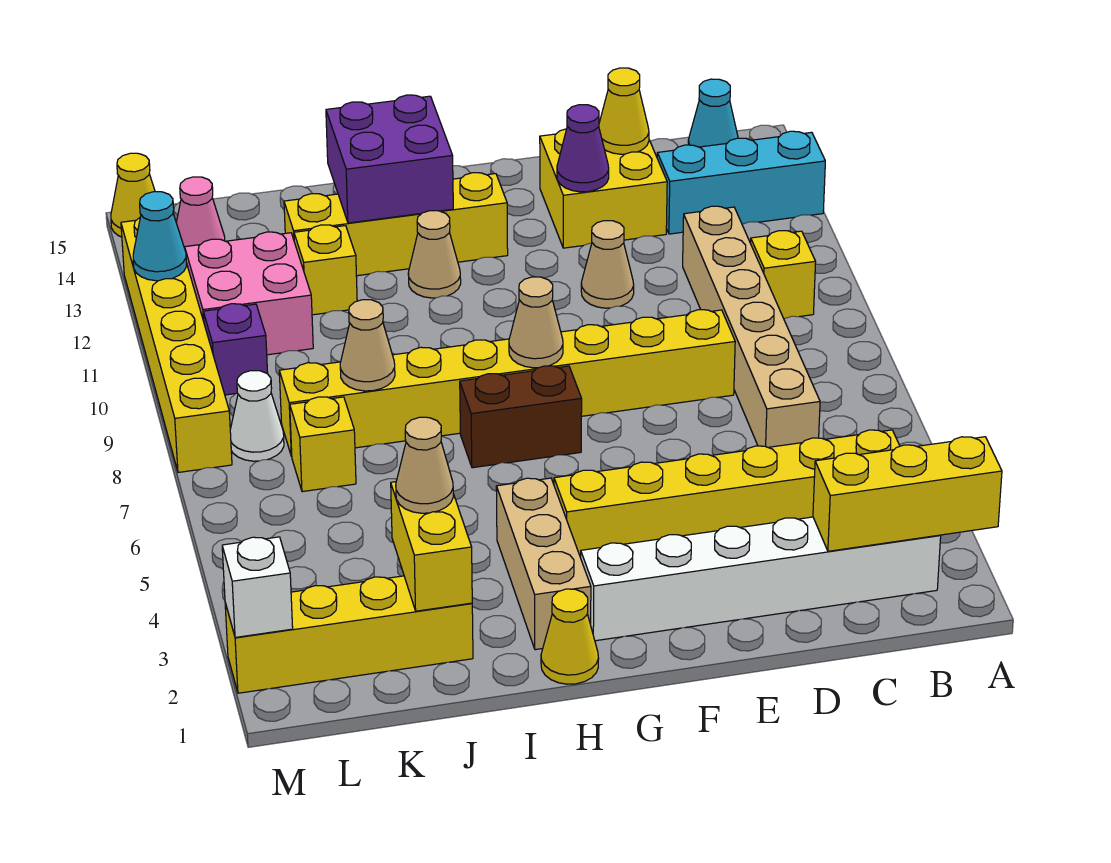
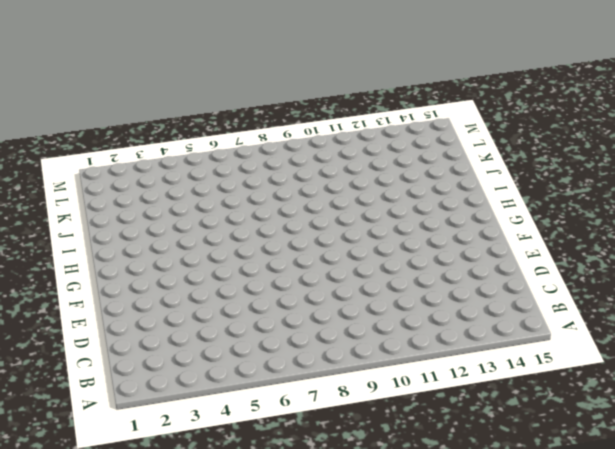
none -> cyan 1x3 brick [657,131,825,234]
none -> white 1x6 brick [581,517,941,641]
none -> yellow 1x6 brick [554,430,900,558]
none -> yellow 1x1 brick [751,231,816,319]

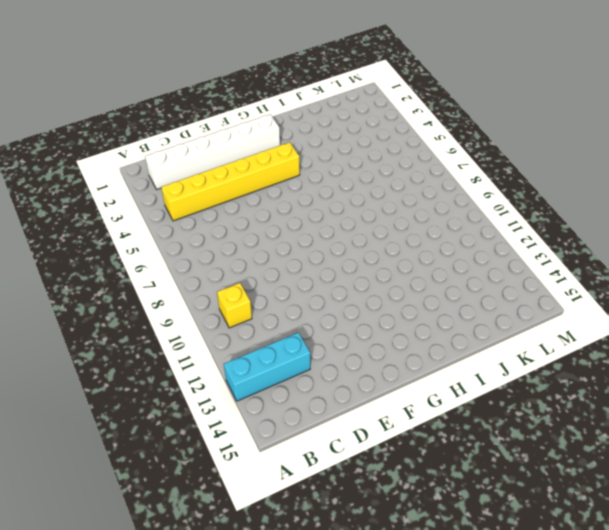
none -> cyan 1x1 cone [688,79,738,147]
none -> tan 1x6 brick [683,206,820,447]
none -> yellow 1x8 brick [279,310,735,456]
none -> yellow 2x2 brick [540,129,667,248]

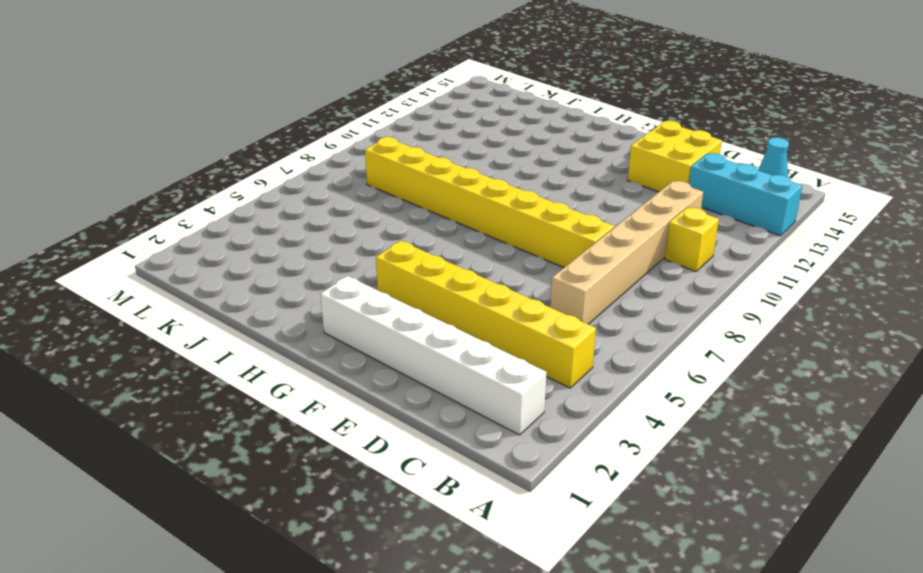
none -> tan 1x1 cone [581,221,634,308]
none -> brown 1x2 brick [460,366,582,468]
none -> yellow 1x4 brick [284,173,508,276]
none -> yellow 1x1 cone [541,589,599,684]

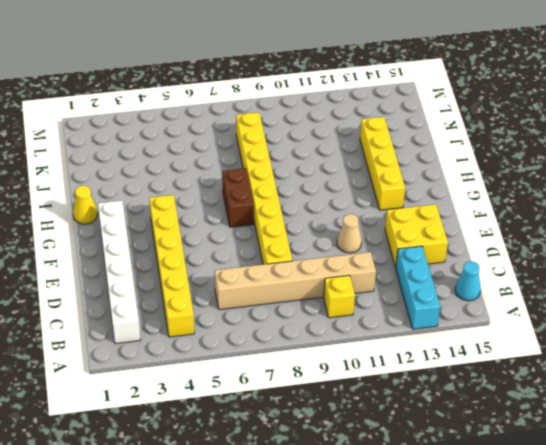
none -> tan 1x3 brick [496,478,591,650]
none -> tan 1x1 cone [408,211,461,298]
none -> yellow 1x4 brick [225,576,473,693]
none -> yellow 1x1 brick [294,225,357,315]

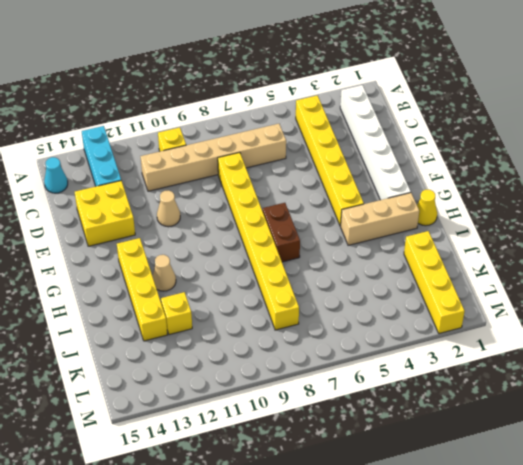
none -> yellow 1x1 brick [290,397,356,492]
none -> pink 2x2 brick [185,232,313,355]
none -> white 1x1 cone [230,371,284,461]
none -> purple 1x1 brick [203,304,268,395]

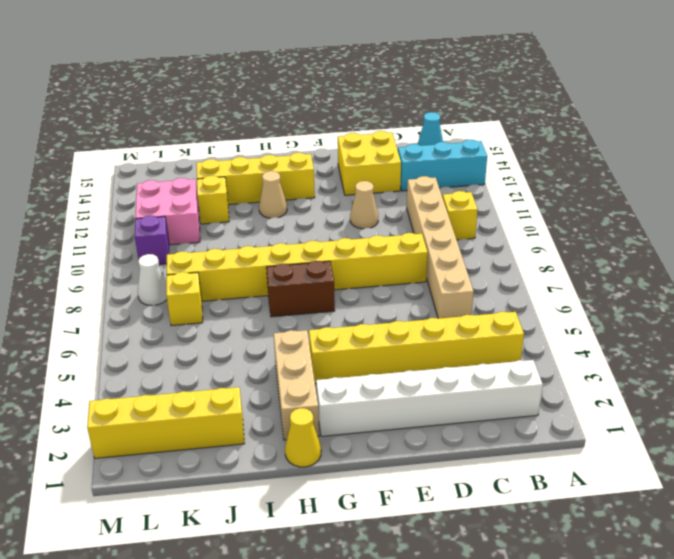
none -> pink 1x1 cone [176,177,225,248]
none -> yellow 1x6 brick [121,218,232,472]
none -> yellow 1x1 cone [111,153,155,237]
none -> yellow 1x3 brick [813,437,1002,551]

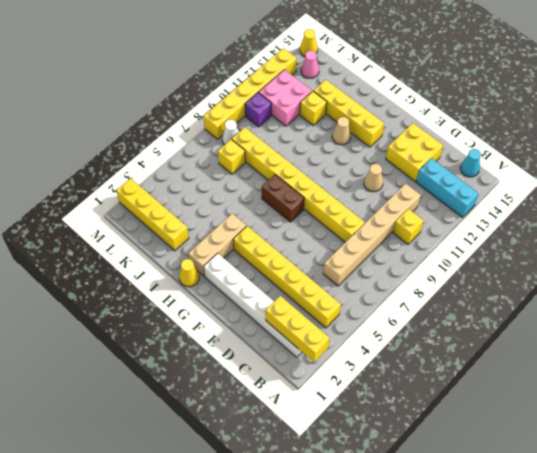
none -> yellow 1x1 cone [599,68,649,154]
none -> purple 1x1 cone [557,105,609,192]
none -> tan 1x1 cone [509,277,563,368]
none -> purple 2x2 brick [326,95,453,223]

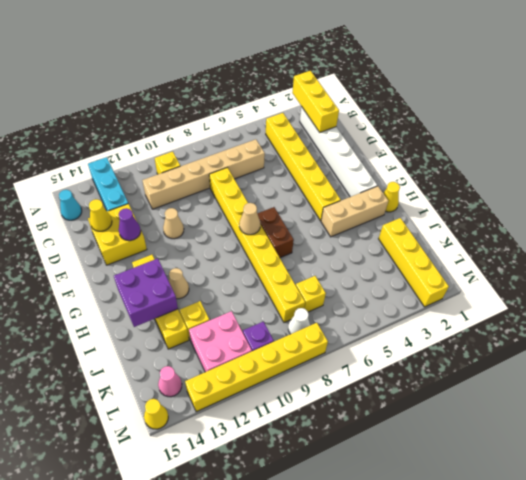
none -> yellow 1x2 brick [391,482,472,611]
none -> tan 1x1 cone [340,300,395,391]
none -> white 1x1 brick [222,537,293,637]
none -> cyan 1x1 cone [133,192,186,281]

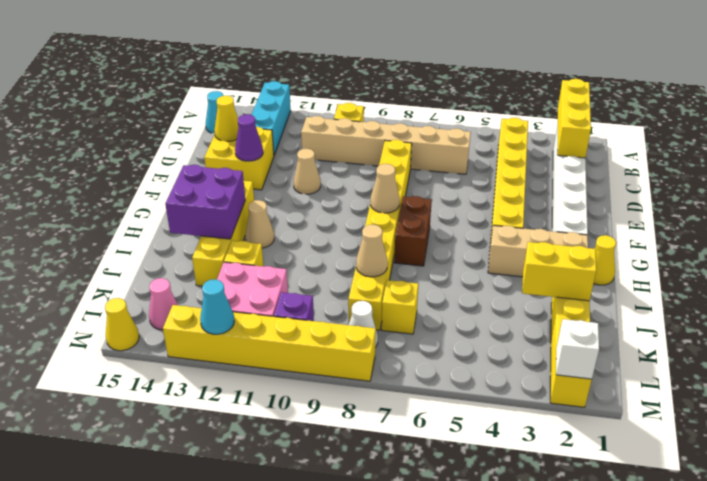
none -> tan 1x1 cone [396,417,453,513]

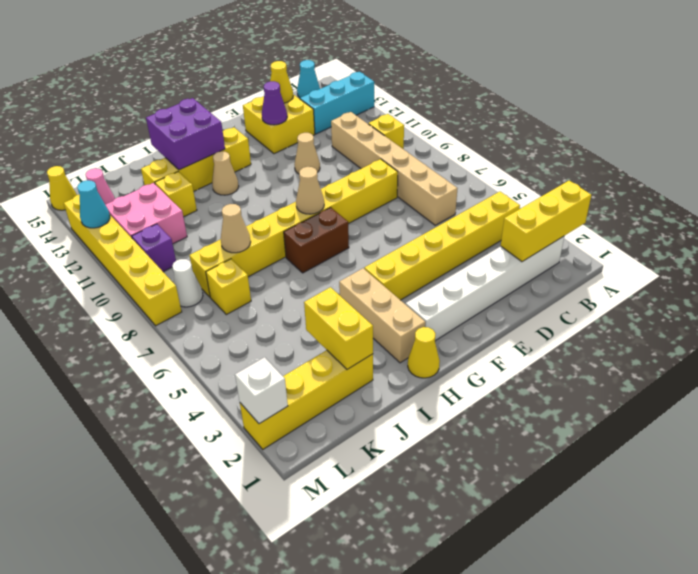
none -> tan 1x1 cone [396,417,453,513]

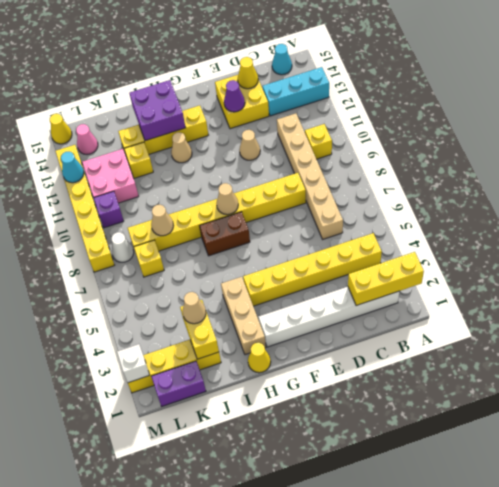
purple 1x2 brick [151,361,206,406] -> none

